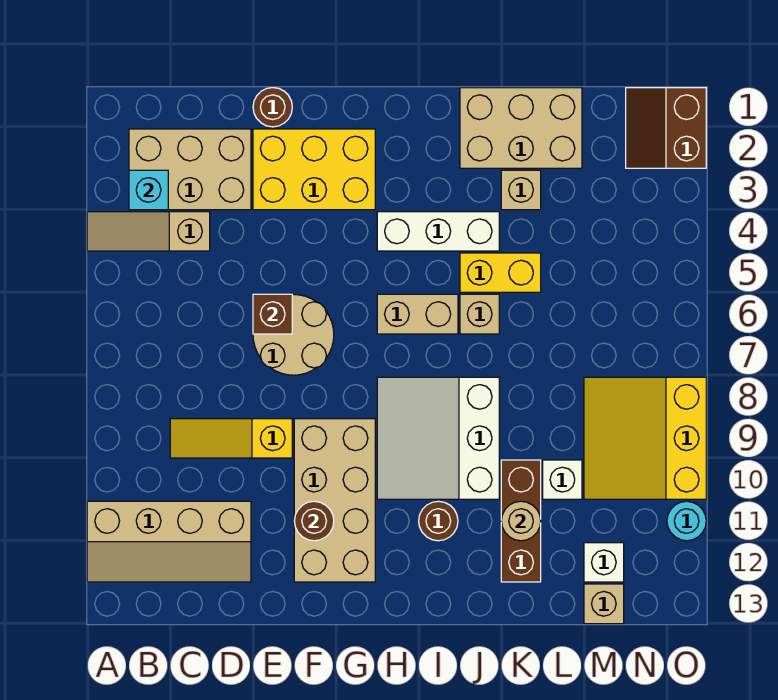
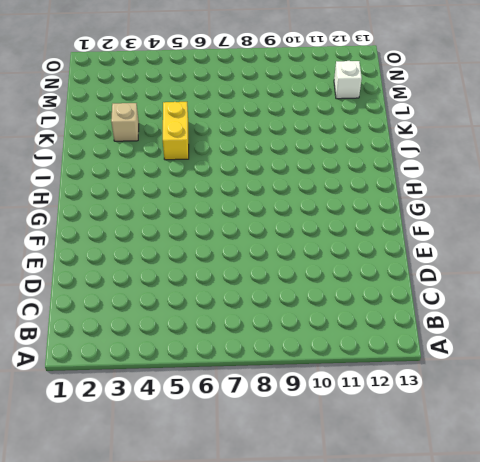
none -> tan 1x3 slope [87,212,210,251]
none -> tan 2x4 slope [87,501,251,582]
none -> tan 2x3 brick [129,129,251,210]

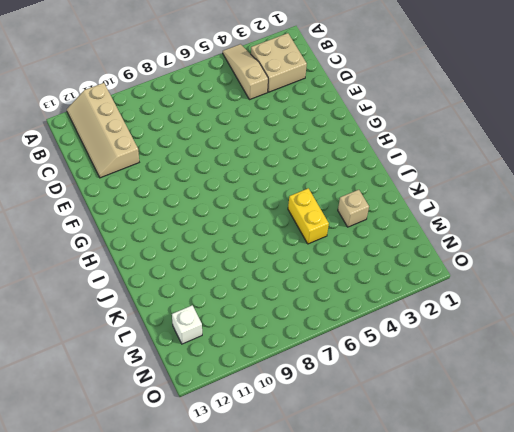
tan 2x2 brick [251,33,307,92] -> tan 2x3 brick [129,129,251,210]
none -> yellow 1x3 slope [170,419,292,458]
none -> brown 1x1 round brick [253,88,292,127]
none -> yellow 2x3 brick [253,129,375,210]

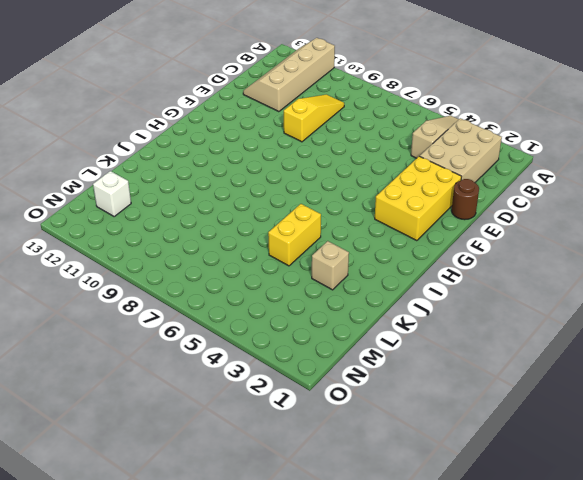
none -> tan 2x2 round brick [253,294,334,375]
none -> tan 2x4 brick [294,419,375,582]
none -> white 1x3 brick [377,212,499,251]

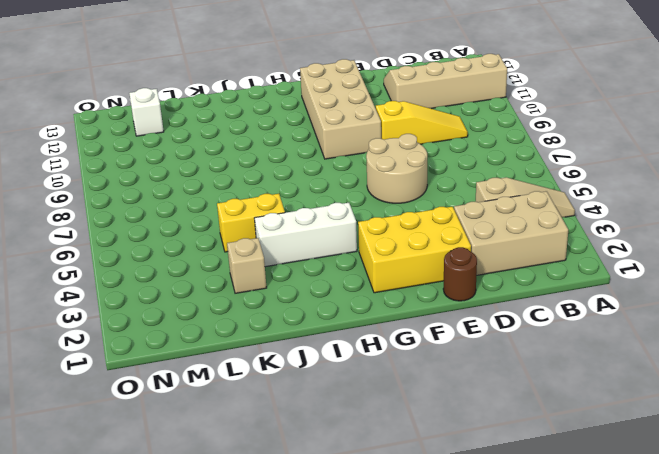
none -> tan 1x2 brick [377,294,458,334]
none -> white 3x3 slope [377,377,499,499]
none -> brown 1x1 round brick [419,501,458,541]

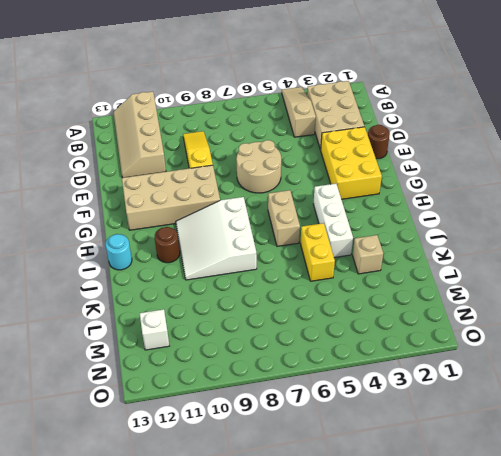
white 3x3 slope [176,197,257,280] -> white 3x3 slope turned to [377,377,499,499]
cyan 1x1 round brick [106,234,132,270] -> cyan 1x1 round brick moved to [667,501,706,541]
none -> tan 2x3 brick [460,88,582,168]
none -> tan 1x1 brick [460,294,499,334]
none -> brown 1x3 brick [501,460,541,582]

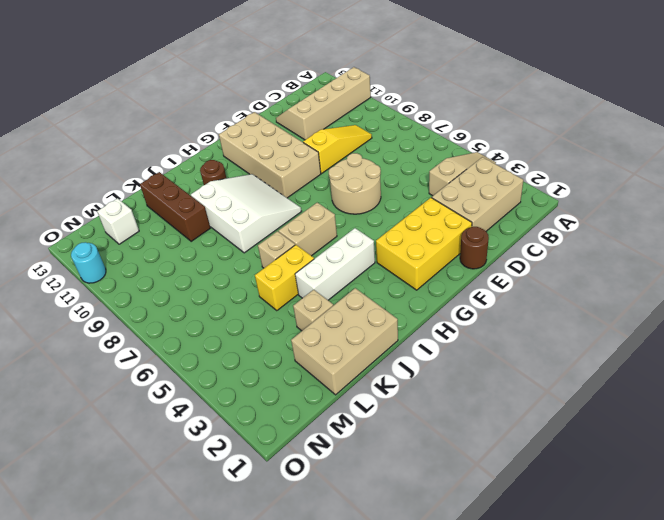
none -> white 1x1 brick [543,460,582,499]
none -> yellow 3x3 slope [584,377,706,499]
none -> tan 1x1 brick [584,584,624,624]

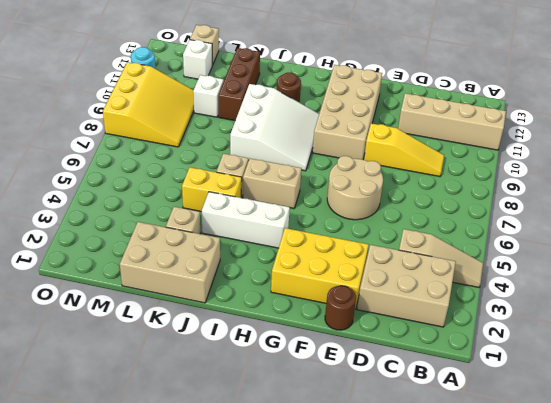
none -> brown 2x2 slope [626,88,706,168]
none -> cyan 1x1 brick [129,170,168,210]
none -> brown 1x1 brick [253,294,292,334]

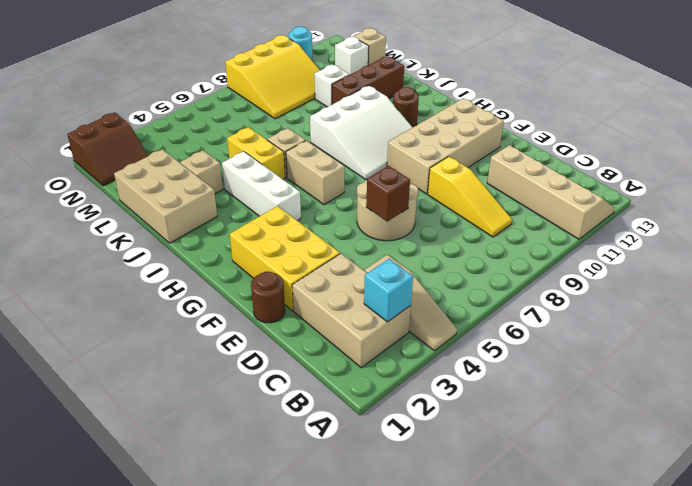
none -> brown 1x1 round brick [294,501,334,541]
none -> tan 1x1 round brick [501,501,541,541]

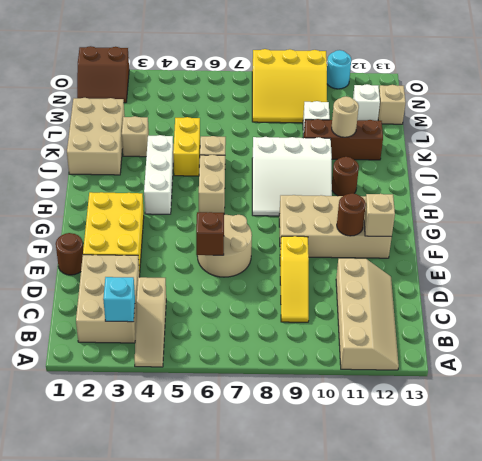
tan 1x1 brick [364,194,395,237] -> none

